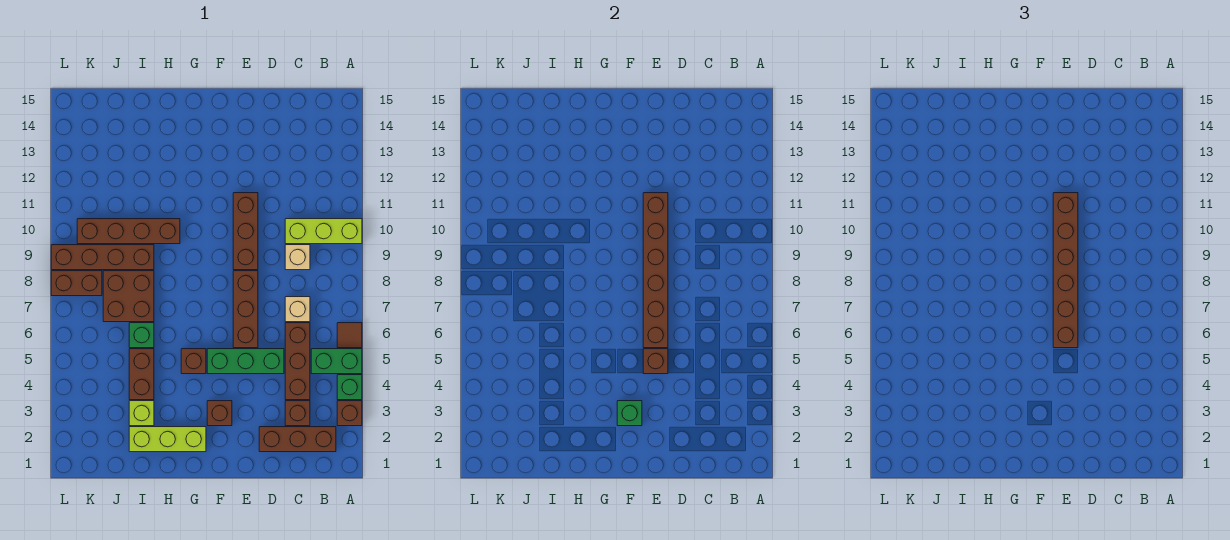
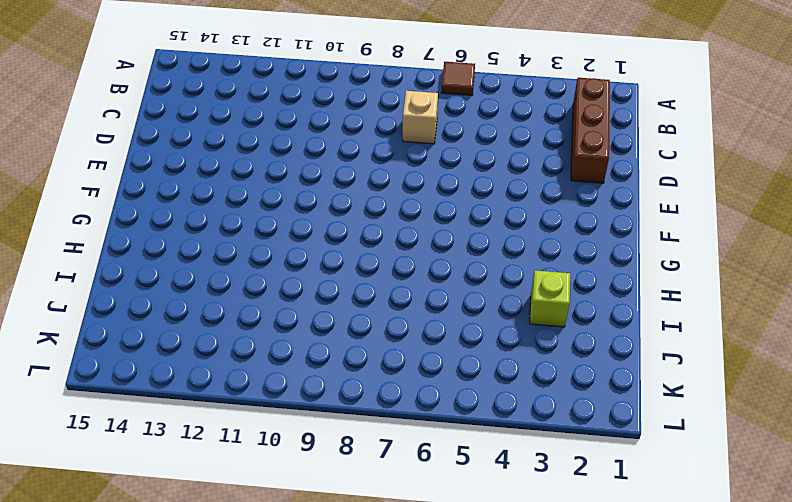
none -> brown 1x1 brick [337,401,362,426]
none -> green 1x1 brick [337,375,362,400]
none -> green 1x2 brick [311,349,362,374]

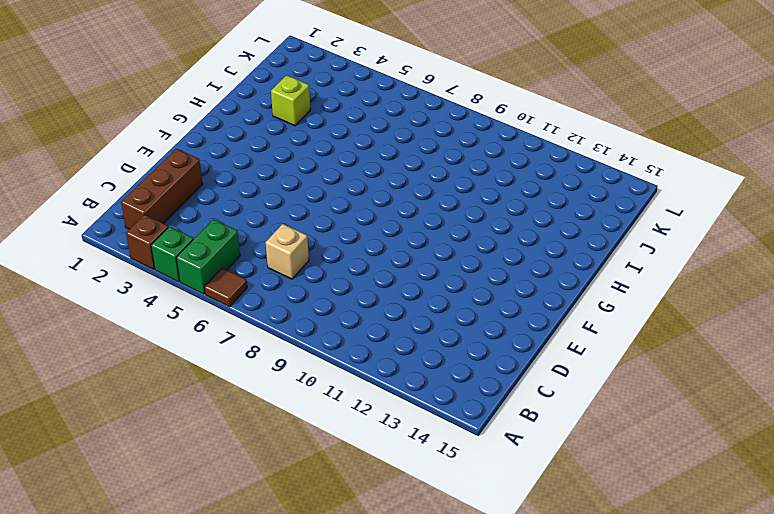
none -> lime 1x3 brick [285,219,362,244]
none -> brown 1x1 brick [285,401,310,426]
none -> brown 1x3 brick [285,323,310,400]

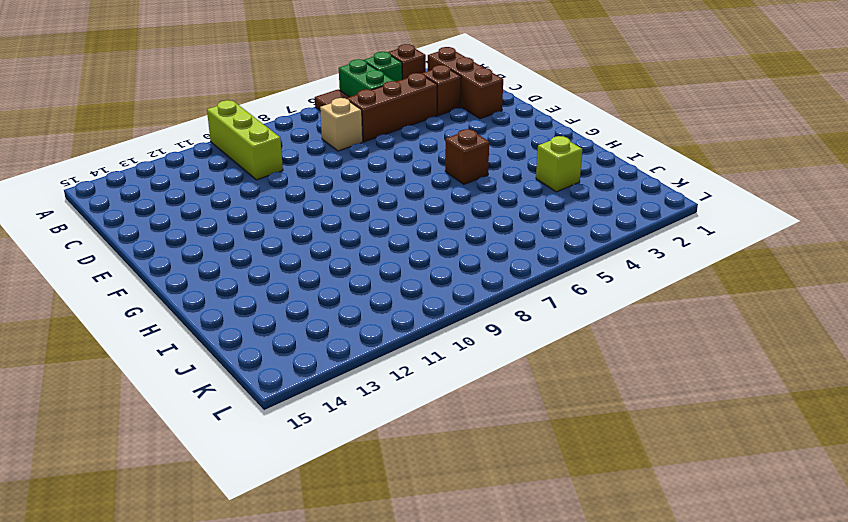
none -> tan 1x1 brick [285,245,310,270]
none -> green 1x3 brick [207,349,284,374]
none -> brown 1x3 brick [233,271,258,348]

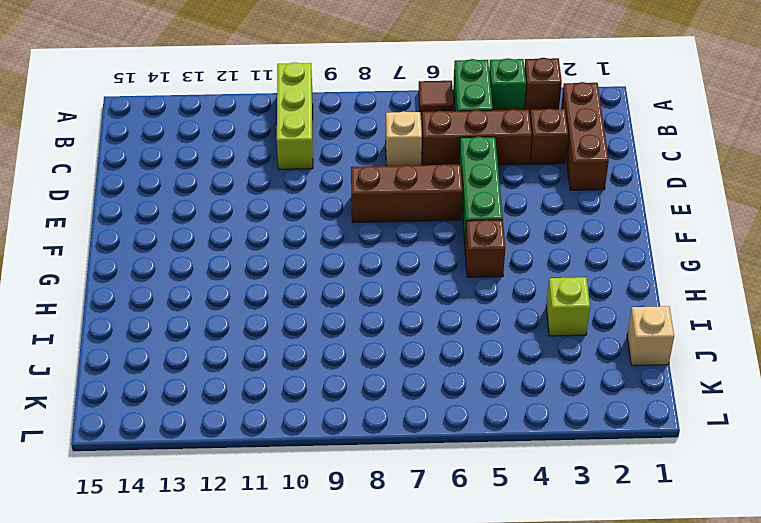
tan 1x1 brick [627,306,674,366] -> tan 1x1 brick moved to [285,245,310,270]
none -> brown 1x3 brick [233,193,258,270]
none -> brown 1x1 brick [207,401,232,426]
none -> lime 1x3 brick [129,427,206,452]

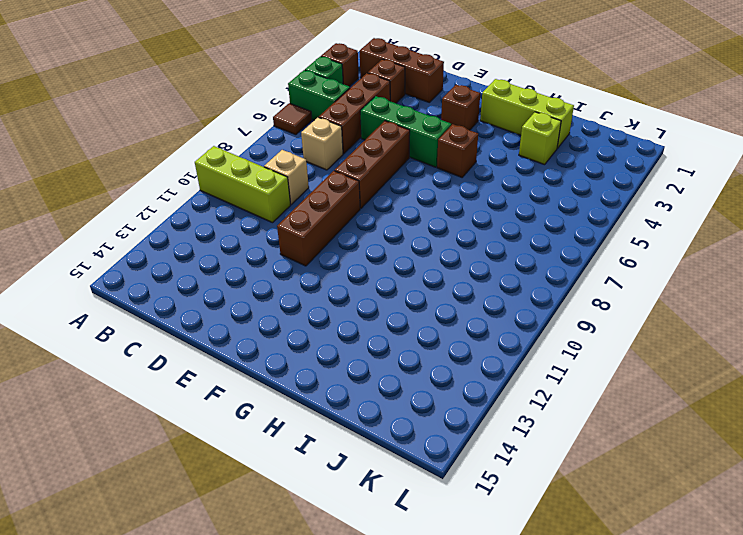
none -> brown 1x4 brick [77,219,180,244]
none -> brown 1x2 brick [129,349,154,400]
none -> green 1x1 brick [129,323,154,348]

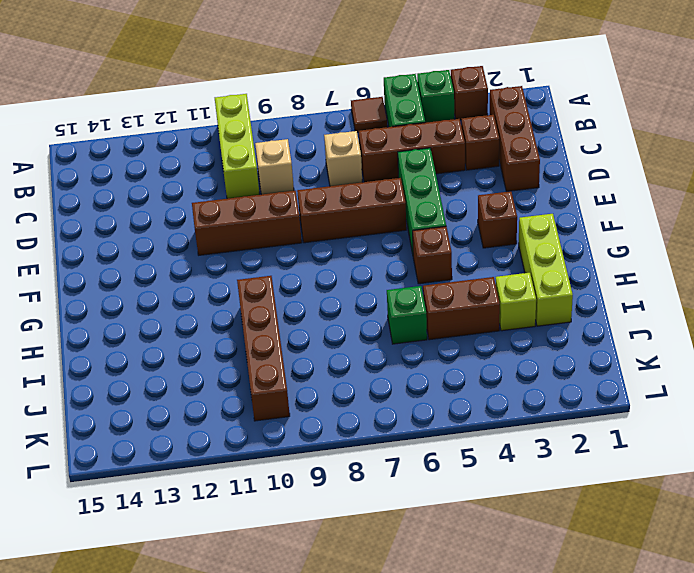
none -> brown 2x2 brick [103,271,154,322]
none -> brown 1x4 brick [51,245,154,270]
none -> brown 1x2 brick [51,271,102,296]

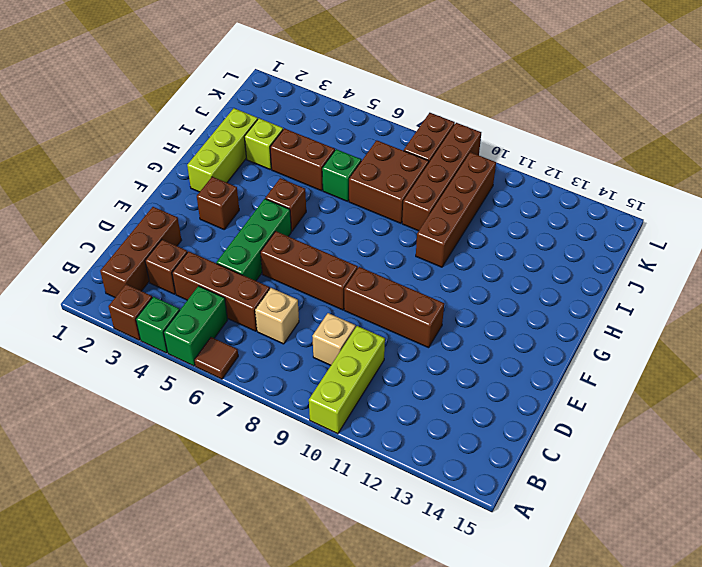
none -> brown 1x1 brick [643,349,668,374]
none -> brown 1x6 brick [643,193,668,348]
none -> green 1x1 brick [617,401,642,426]

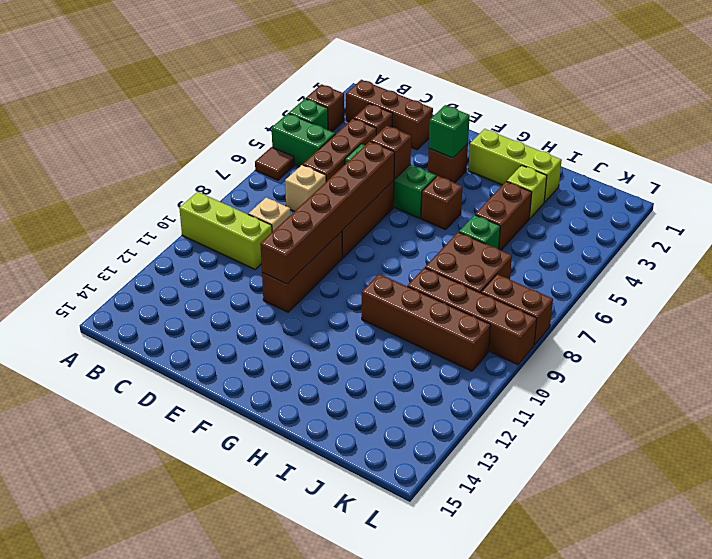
none -> brown 1x6 brick [1053,193,1078,348]

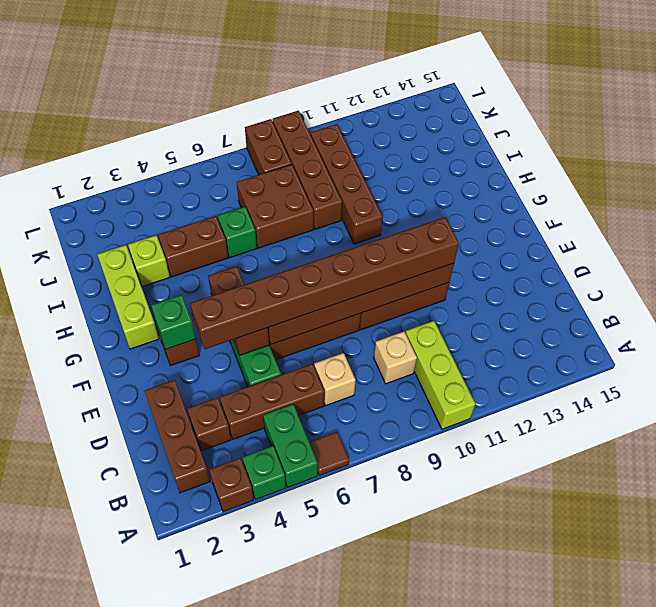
brown 1x8 brick [190,217,459,349] -> brown 1x6 brick [1053,193,1078,348]

